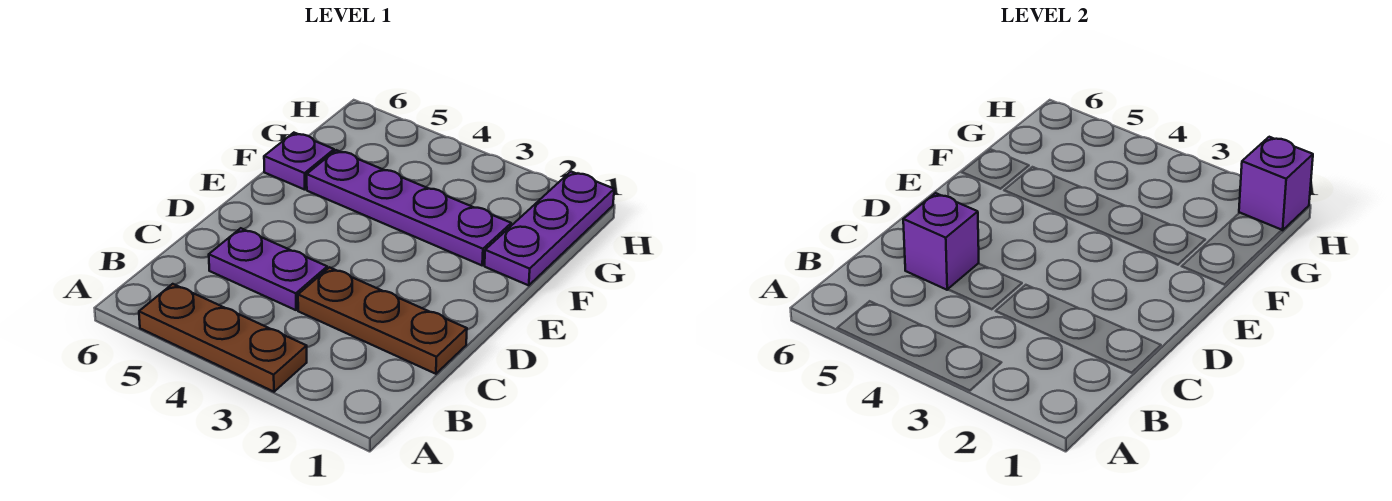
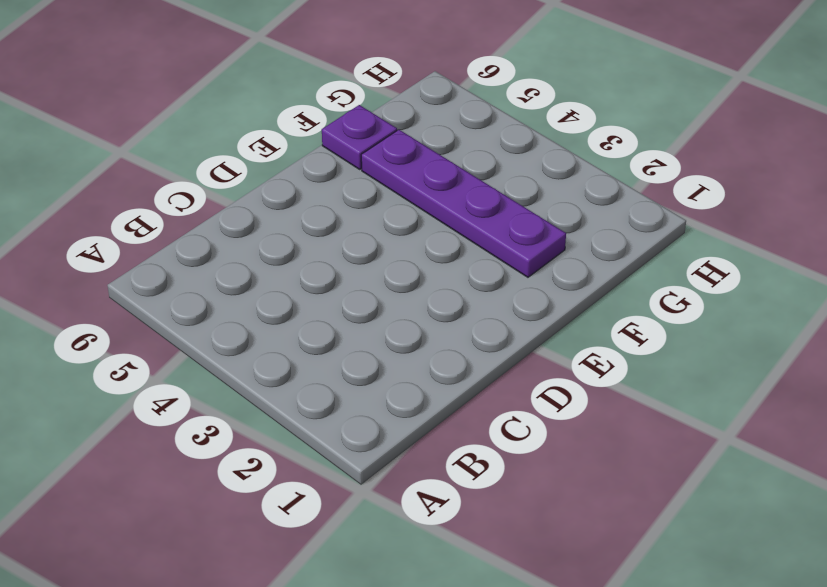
none -> brown 1x3 plate [139,284,307,392]
none -> brown 1x3 plate [298,267,467,374]

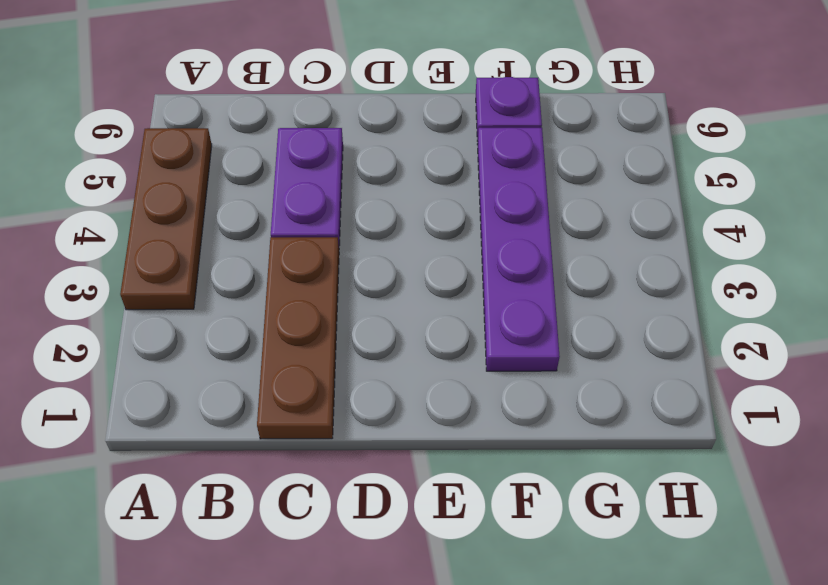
none -> purple 1x3 plate [485,172,614,285]
none -> purple 1x1 brick [903,193,979,290]

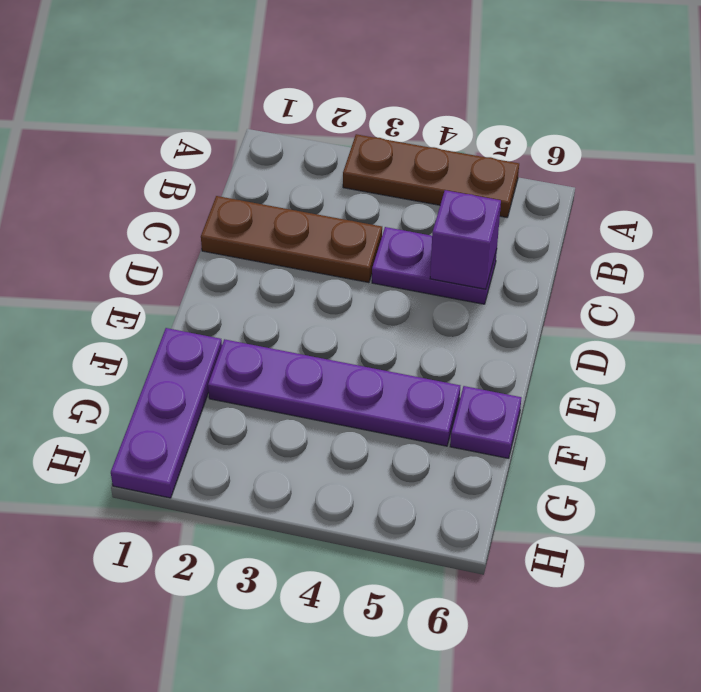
none -> purple 1x1 brick [1239,137,1313,230]

